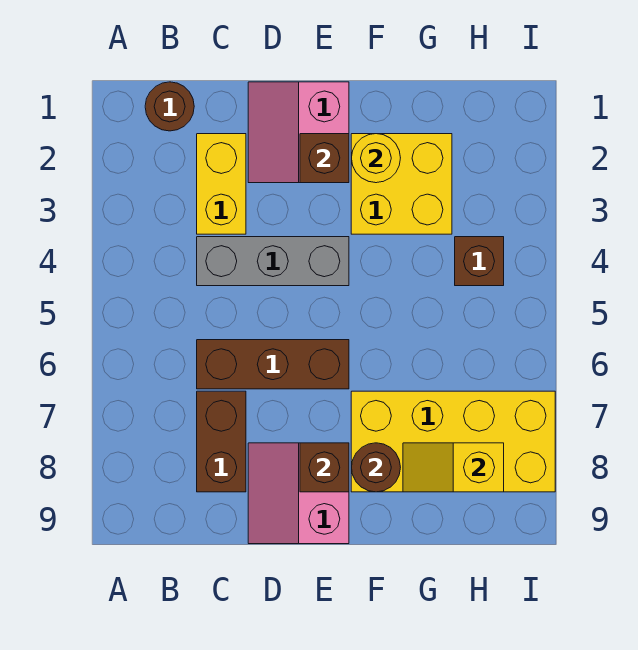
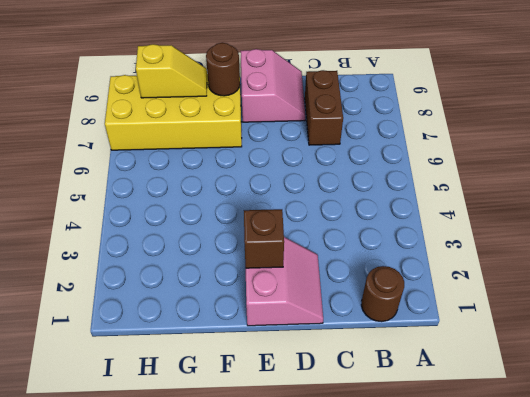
none -> yellow 1x2 brick [197,134,246,234]
none -> grey 1x3 brick [197,237,349,286]
none -> brown 1x3 brick [197,340,349,389]

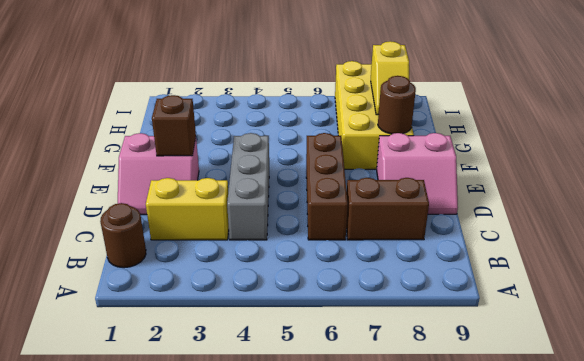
none -> yellow 2x2 brick [351,134,452,234]
none -> brown 1x1 brick [455,237,504,286]
none -> brown 1x1 brick [300,443,349,492]

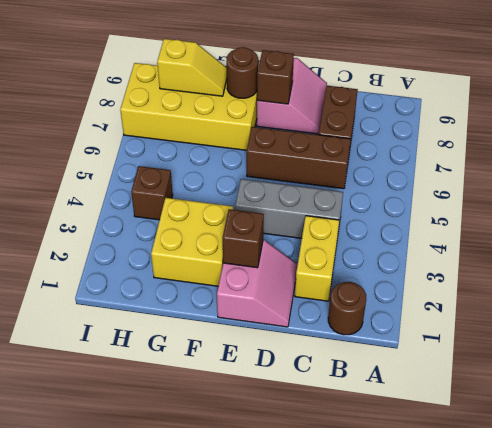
none -> yellow 1x1 round brick [351,134,400,183]

